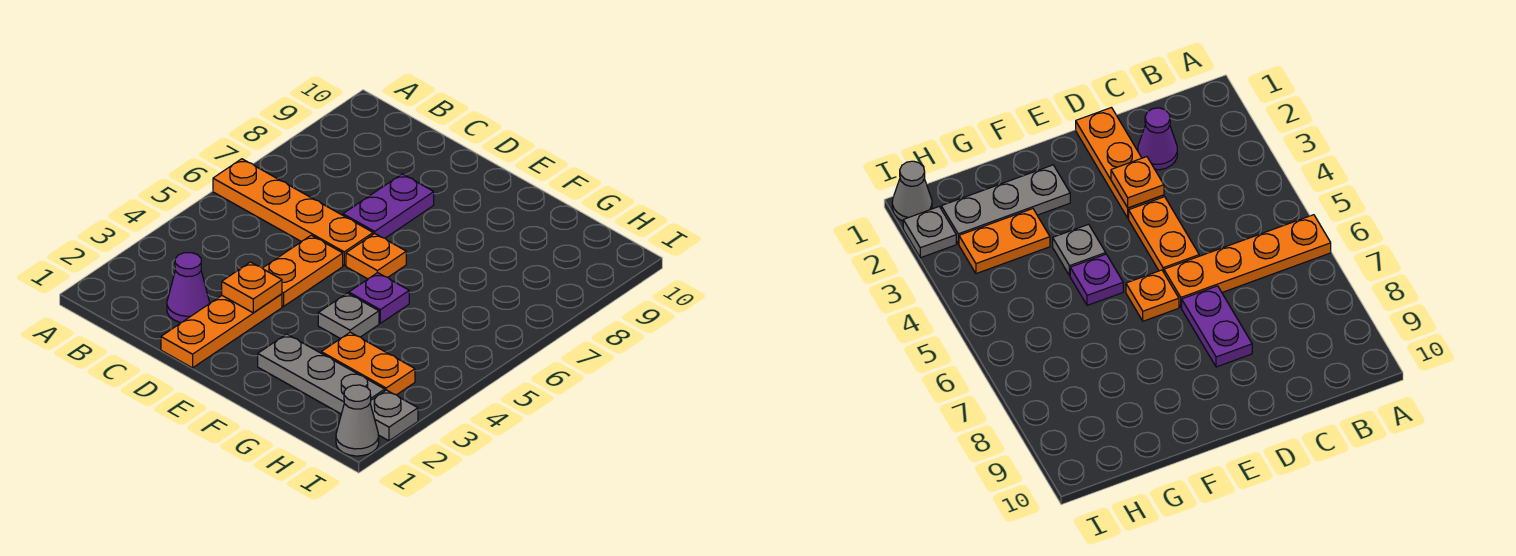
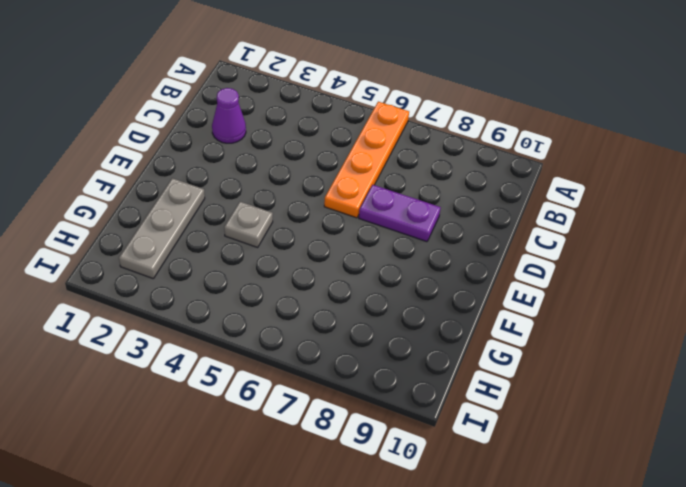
none -> orange 1x3 plate [161,294,282,368]
none -> orange 1x2 plate [263,235,343,306]
none -> orange 1x1 plate [346,234,406,279]

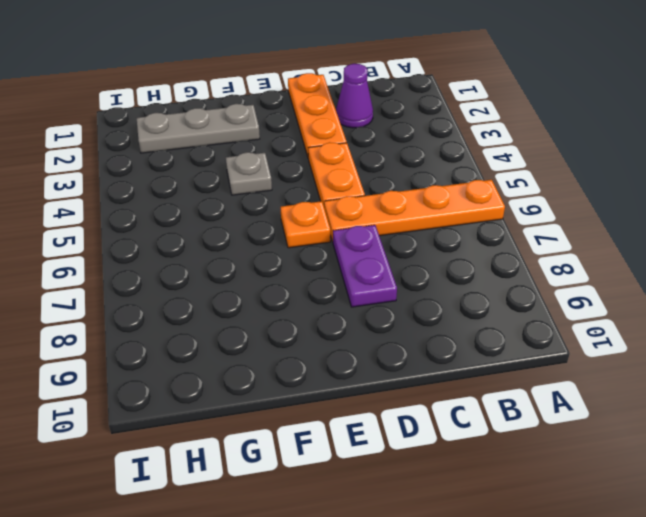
none -> purple 1x1 plate [349,273,409,323]
none -> orange 1x2 plate [321,332,415,395]
none -> grey 1x1 cone [336,385,379,456]

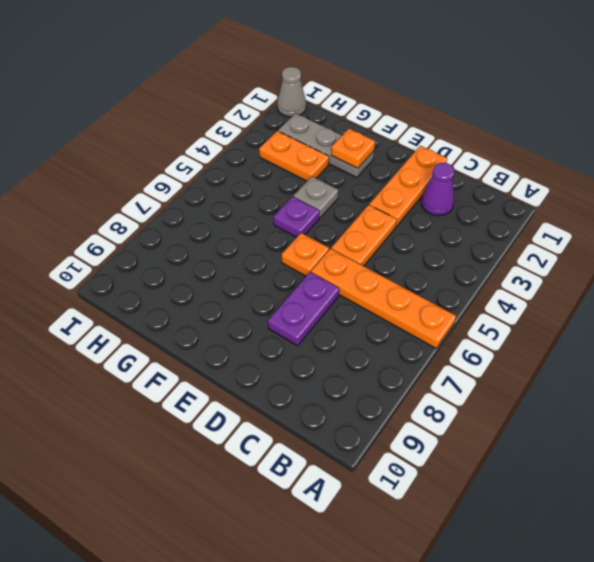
orange 1x1 plate [331,129,375,168] -> orange 1x1 plate moved to [222,262,282,313]
none -> grey 1x1 plate [370,390,418,441]

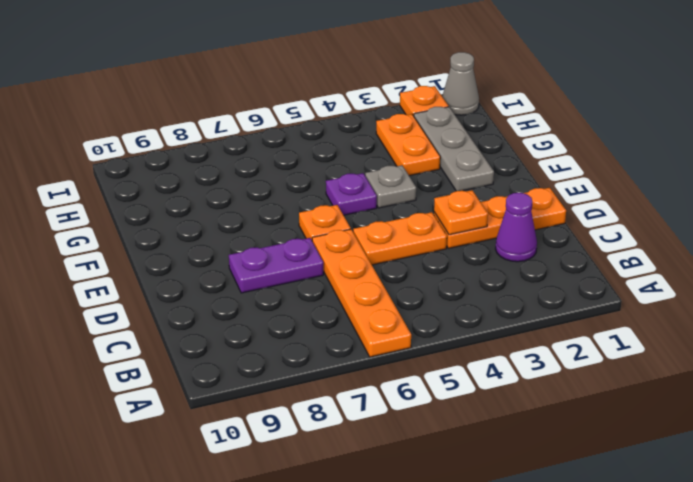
orange 1x1 plate [400,86,448,116] -> grey 1x1 plate [370,390,418,441]

